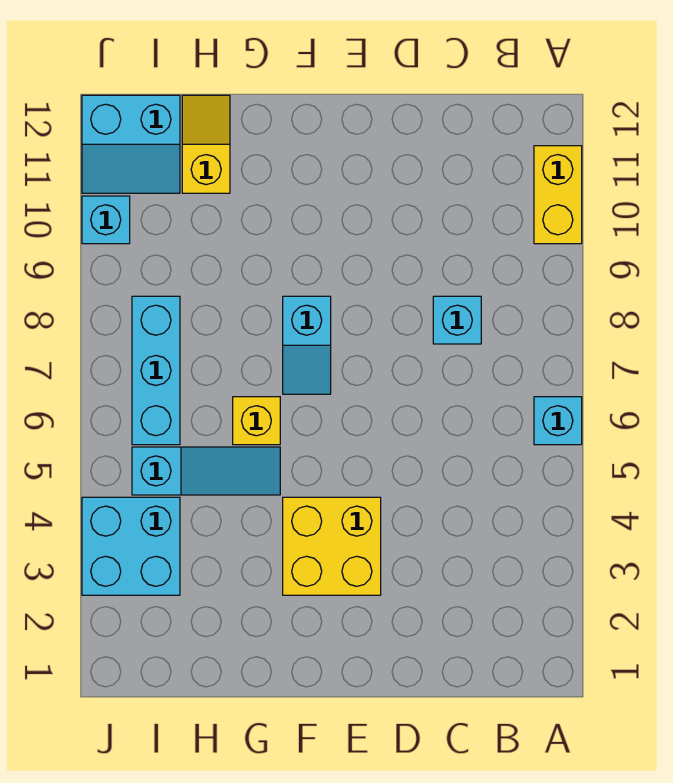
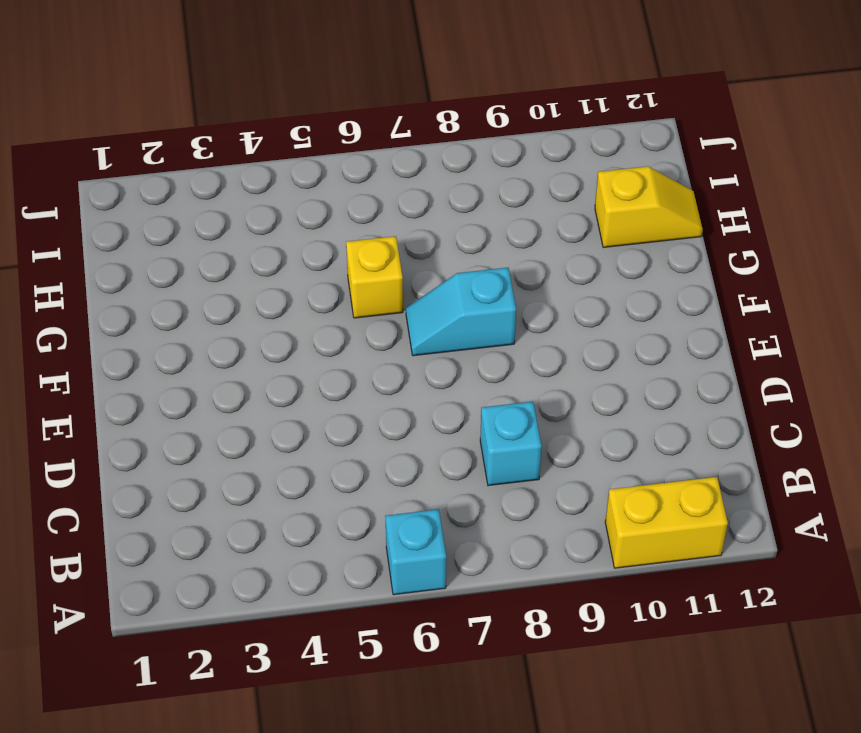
none -> yellow 2x2 brick [283,497,381,595]
none -> cyan 1x3 slope [132,447,280,495]
none -> cyan 2x2 brick [82,497,180,595]

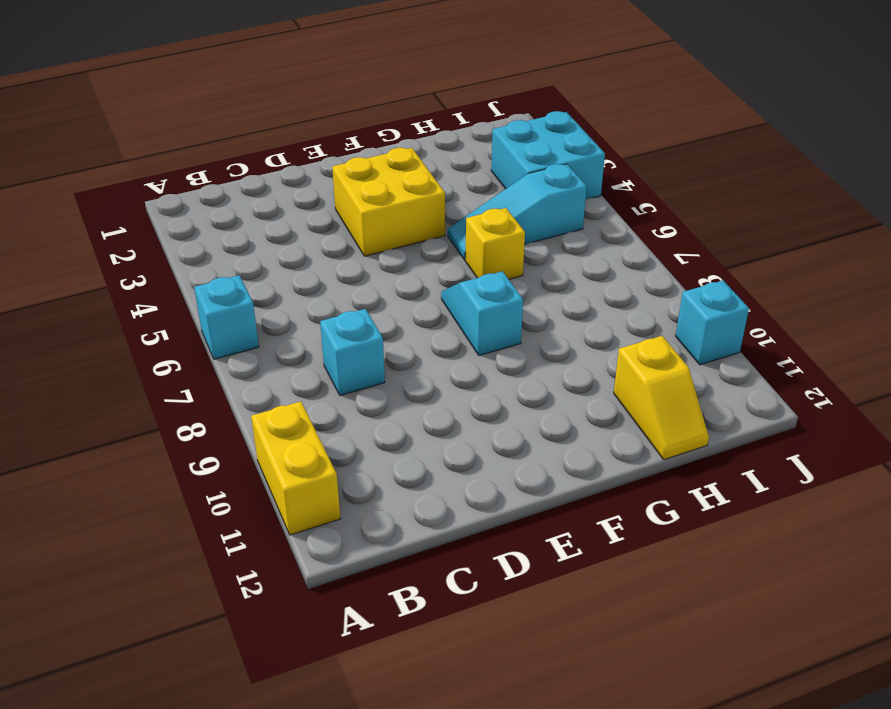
none -> cyan 1x3 brick [132,296,180,445]
none -> cyan 2x2 slope [82,95,180,193]

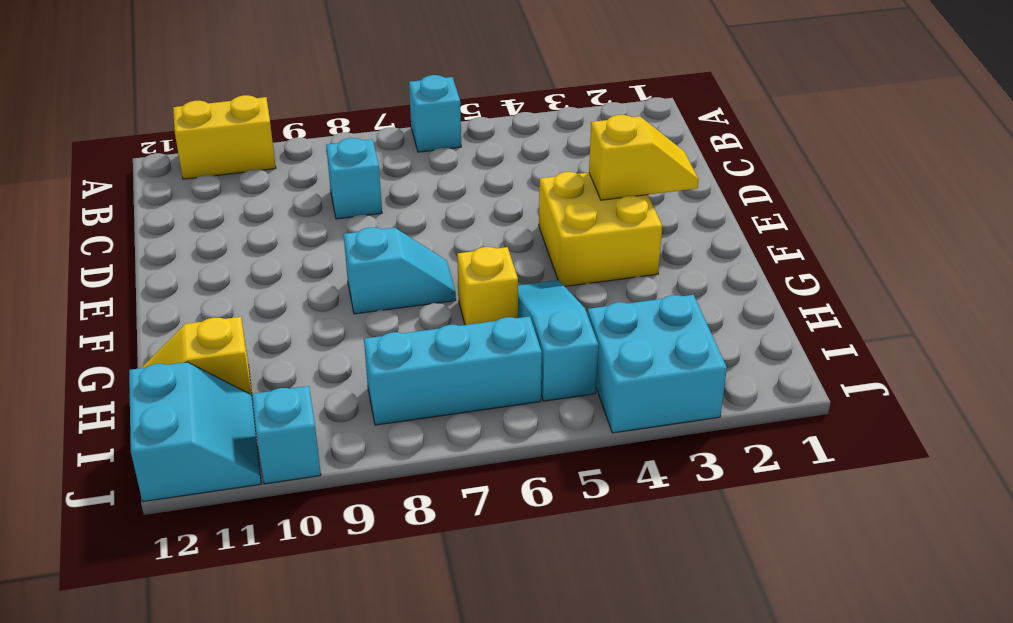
yellow 1x2 slope [589,115,699,200] -> none

